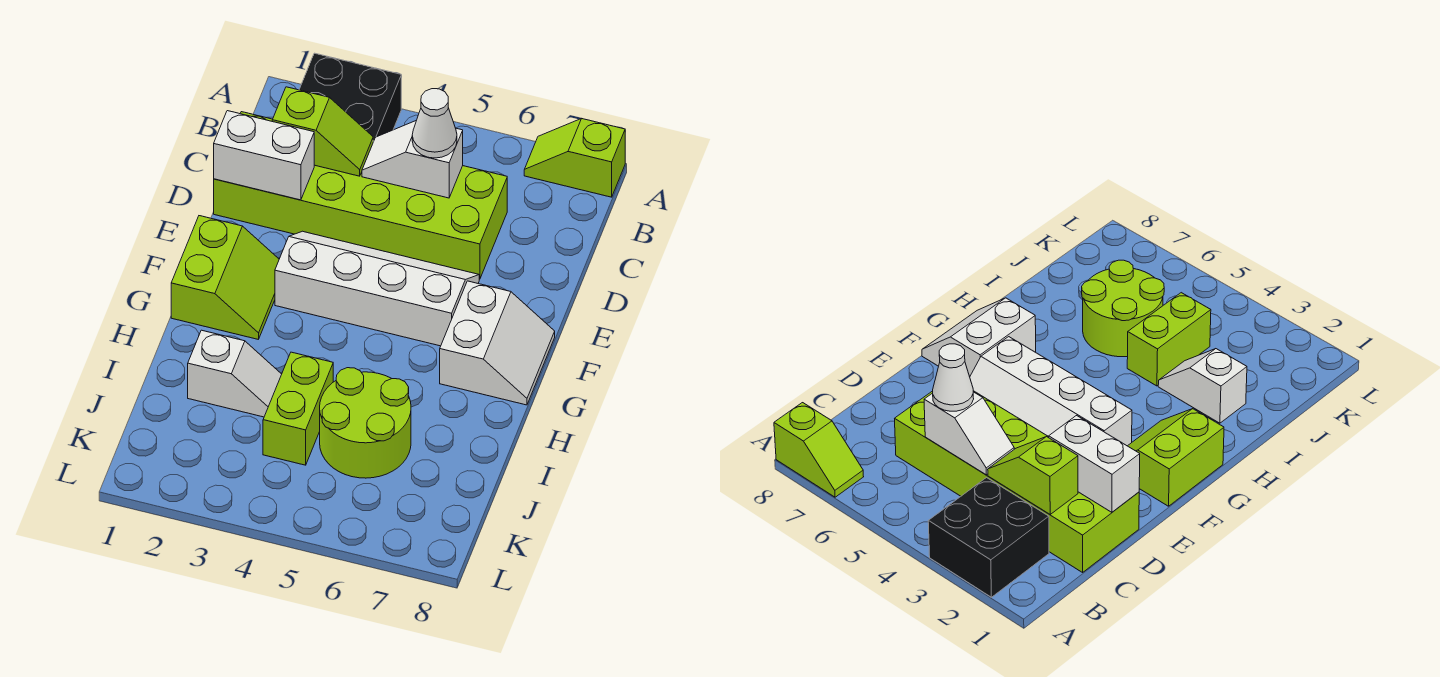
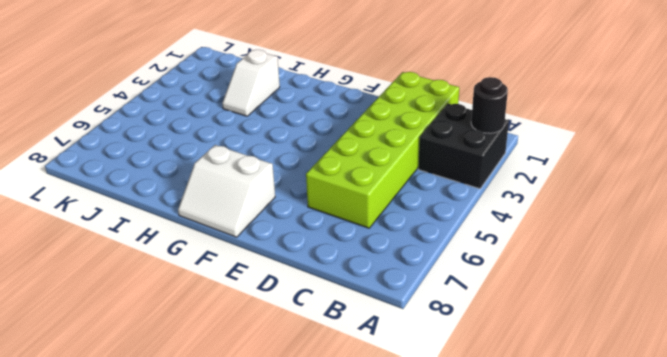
black 1x1 round brick [471,77,508,133] -> none
none -> lime 1x2 slope [524,119,625,197]
none -> white 2x4 slope [275,231,479,346]
none -> lime 2x2 slope [171,216,279,339]

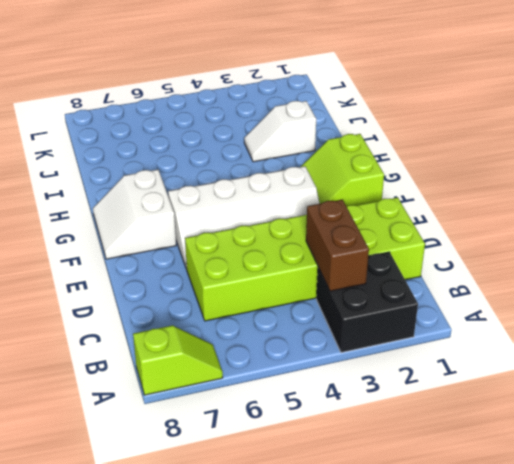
brown 1x2 brick [306,200,369,291] -> lime 1x2 slope [272,87,373,176]
none -> lime 1x2 brick [263,352,333,465]
none -> lime 2x2 round brick [320,368,411,478]
none -> white 1x2 slope [362,121,463,198]

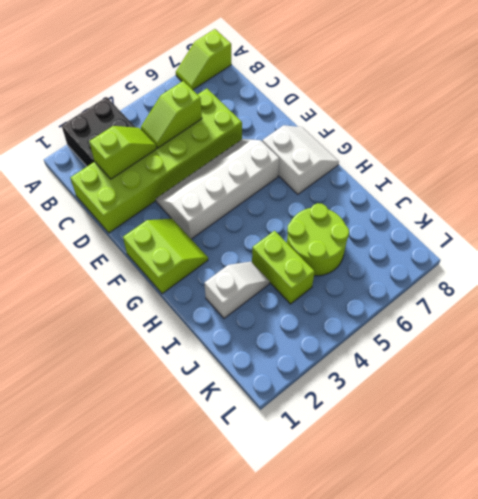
lime 1x2 slope [141,81,202,148] -> white 1x2 slope [362,121,463,198]
none -> white 1x2 brick [214,111,314,200]
none -> white 1x1 cone [412,89,457,158]

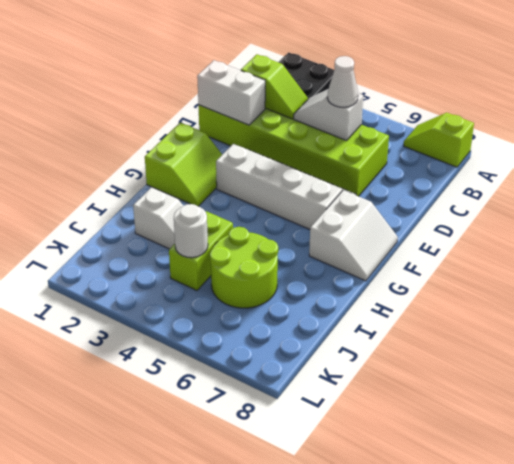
white 1x1 round brick [174,204,208,258] -> none

